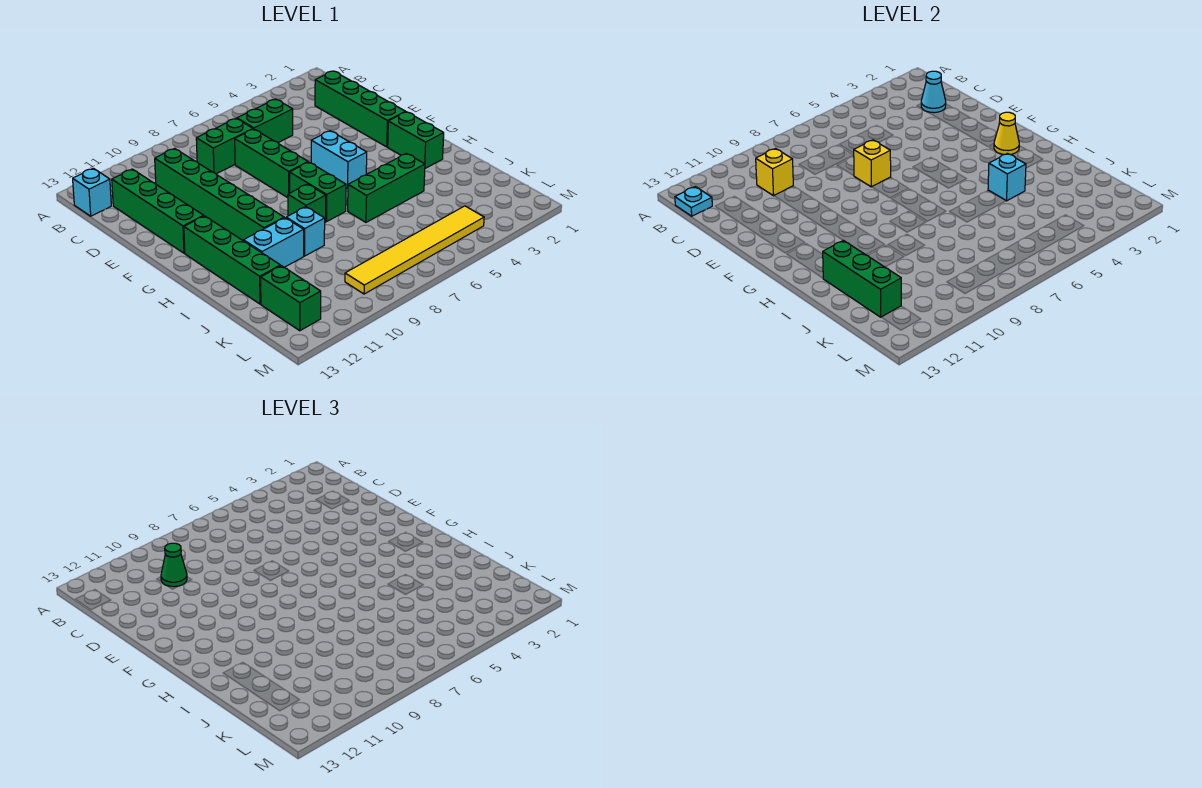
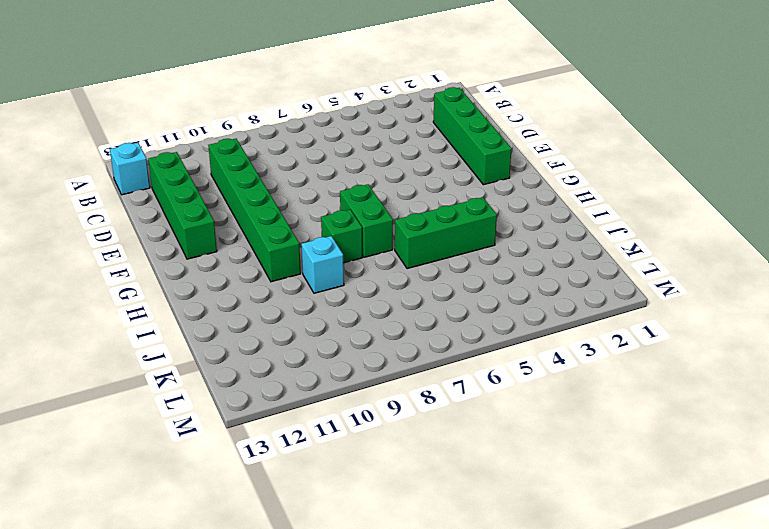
none -> green 1x2 brick [237,99,293,143]
none -> green 1x2 brick [196,119,253,174]
none -> green 1x3 brick [235,129,308,198]

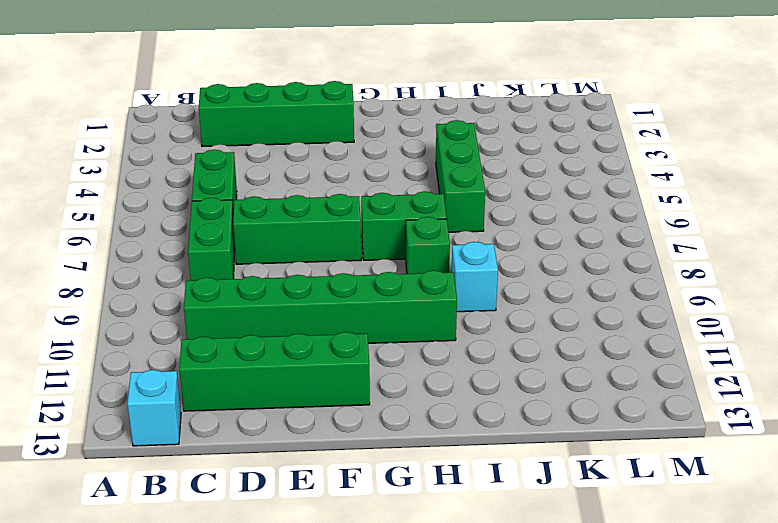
none -> cyan 1x2 brick [311,131,367,189]
none -> green 1x2 brick [388,112,444,168]
none -> green 1x4 brick [184,216,281,304]

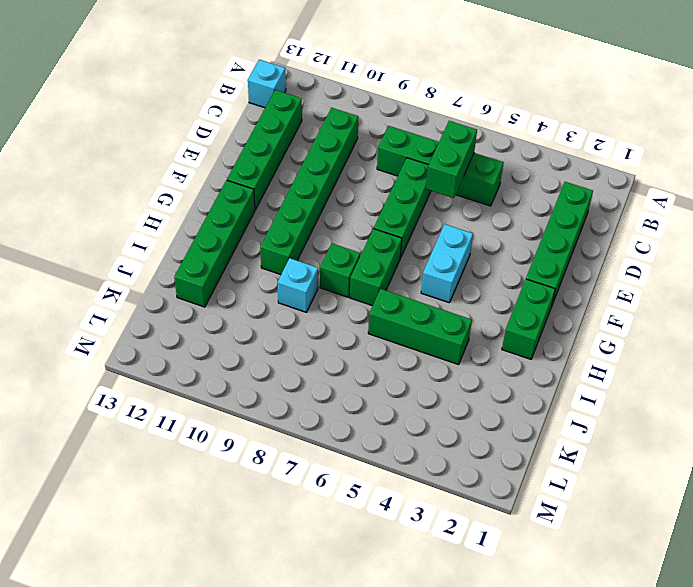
green 1x2 brick [426,121,477,198] -> green 1x2 brick moved to [261,266,321,331]
none -> cyan 1x2 brick [243,218,304,267]
none -> yellow 1x6 tile [345,206,484,294]
none -> cyan 1x1 plate [675,187,712,216]

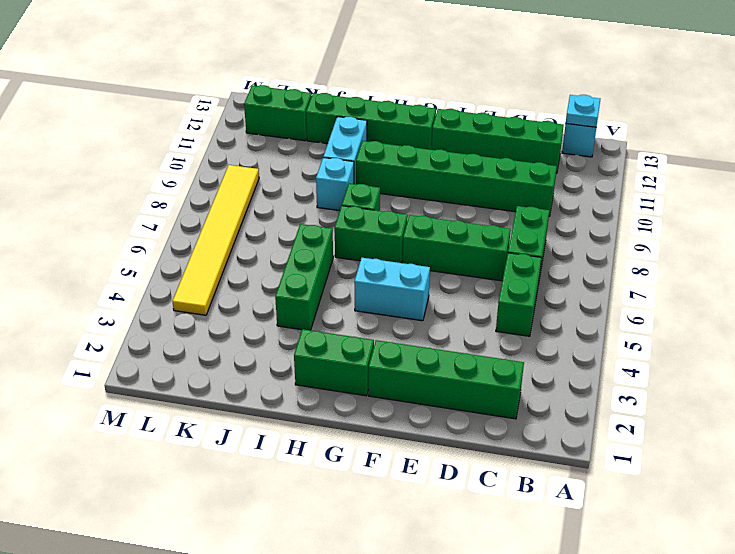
none -> cyan 1x1 cone [921,71,946,113]
none -> yellow 1x1 brick [756,148,793,196]
none -> yellow 1x1 brick [854,140,891,187]

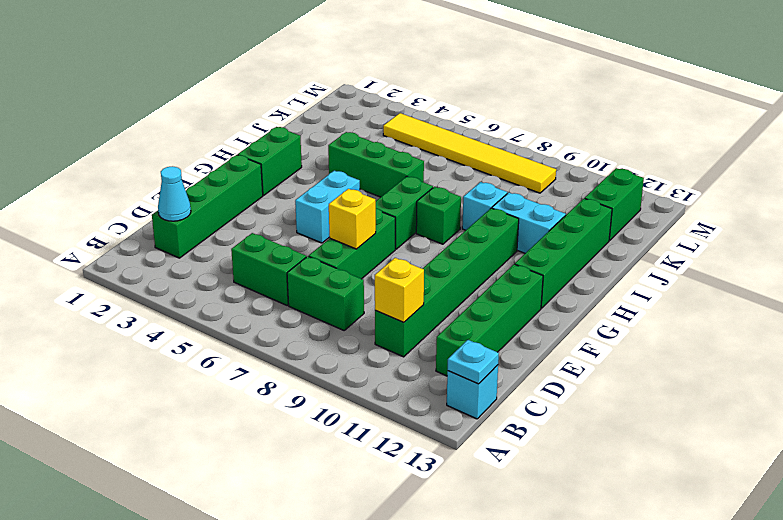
none -> yellow 1x1 cone [994,112,1019,155]
none -> cyan 1x1 brick [988,153,1026,201]
none -> green 1x3 brick [823,240,901,317]

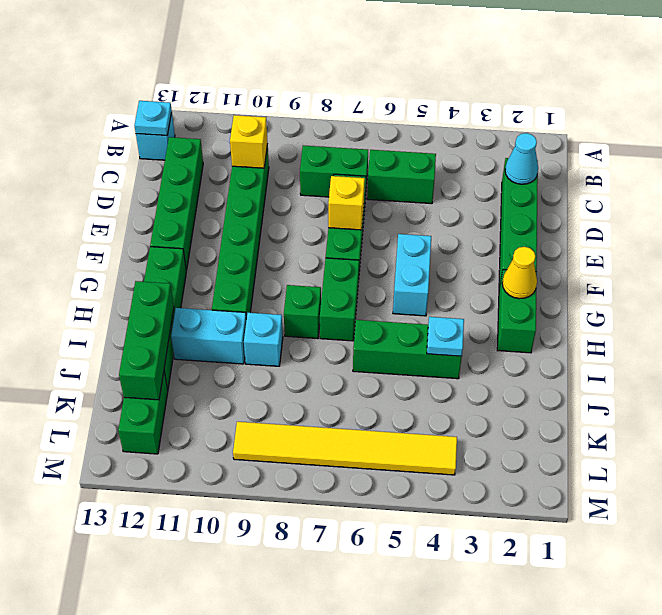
cyan 1x1 plate [427,317,464,356] -> cyan 1x1 brick [988,153,1026,201]
none -> green 1x1 cone [161,543,187,587]

